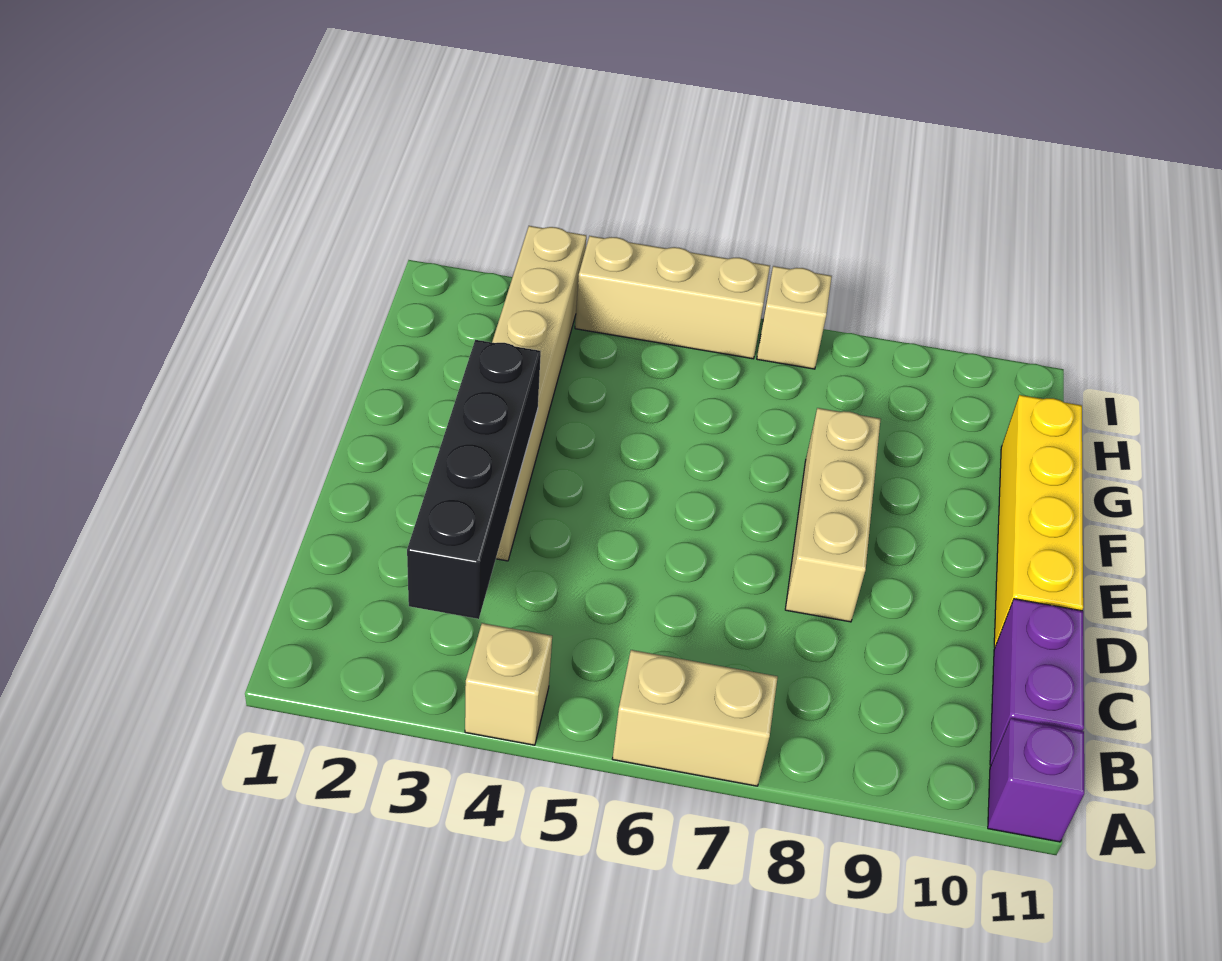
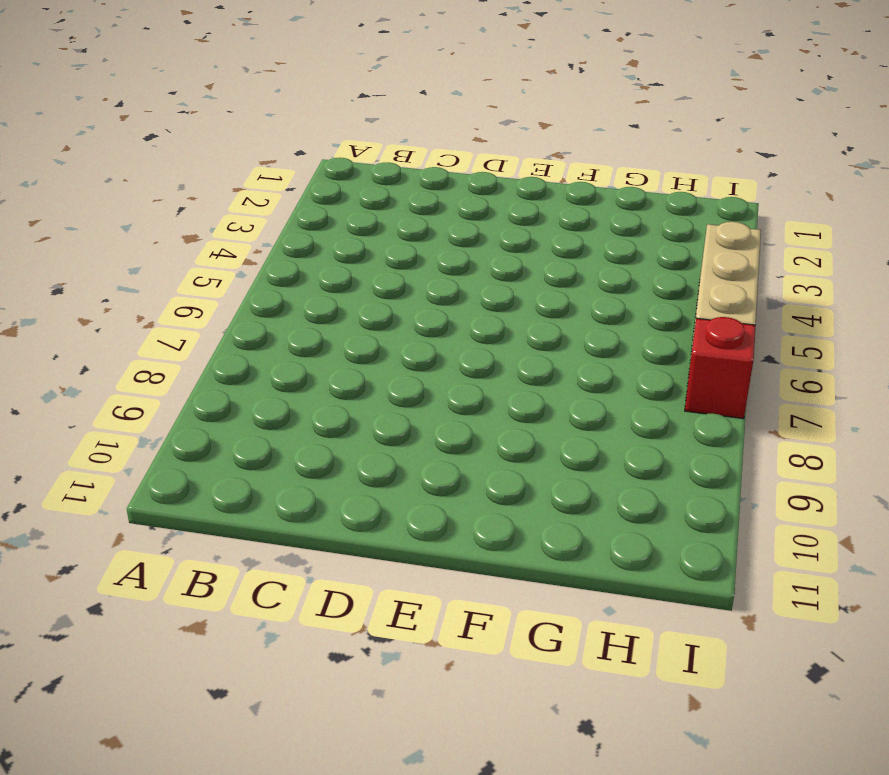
red 1x1 brick [685,317,756,419] -> tan 1x1 brick [757,266,832,369]
none -> tan 1x1 brick [465,623,552,745]
none -> tan 1x2 brick [612,650,778,786]

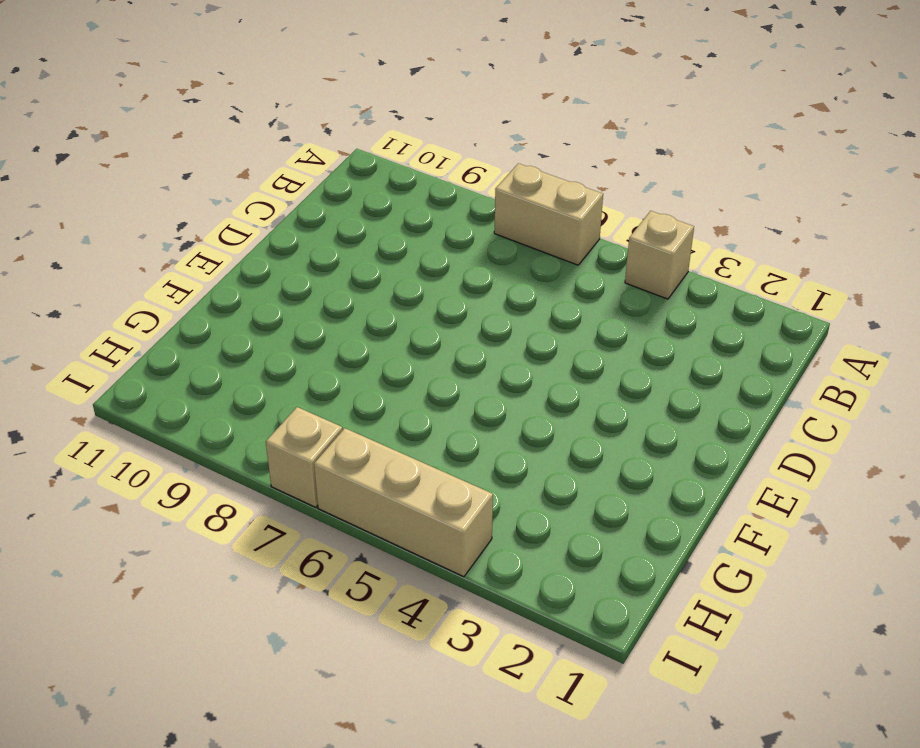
none -> purple 1x1 brick [988,718,1084,842]
none -> purple 1x2 brick [990,599,1084,765]

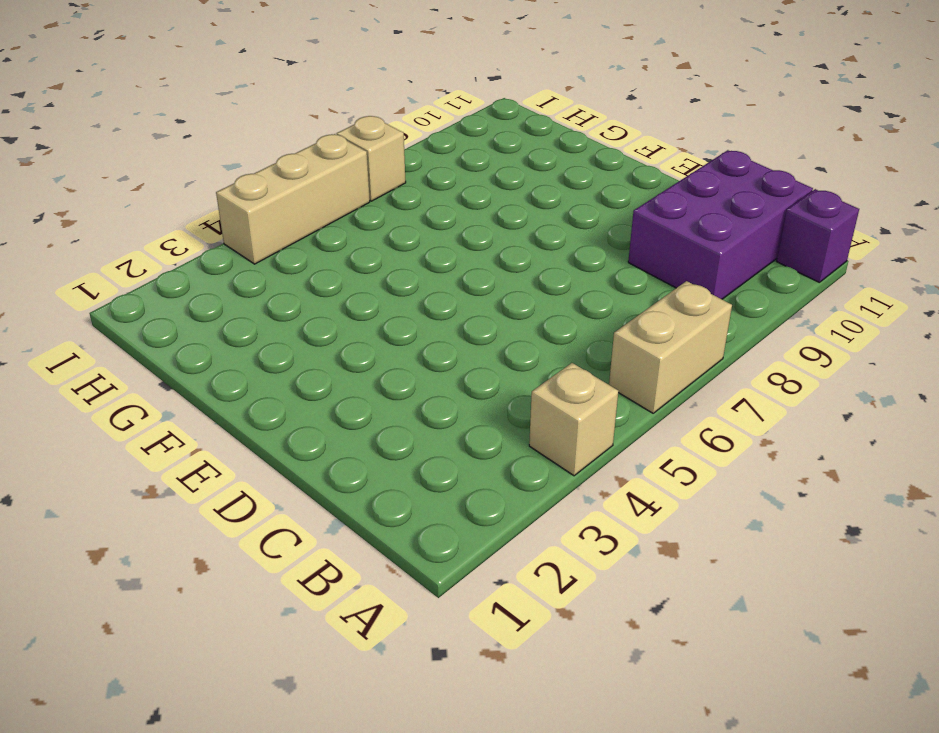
purple 2x3 brick [628,150,813,299] -> purple 1x2 brick [990,599,1084,765]
none -> tan 1x6 brick [492,226,586,561]
none -> tan 1x3 brick [785,408,881,622]

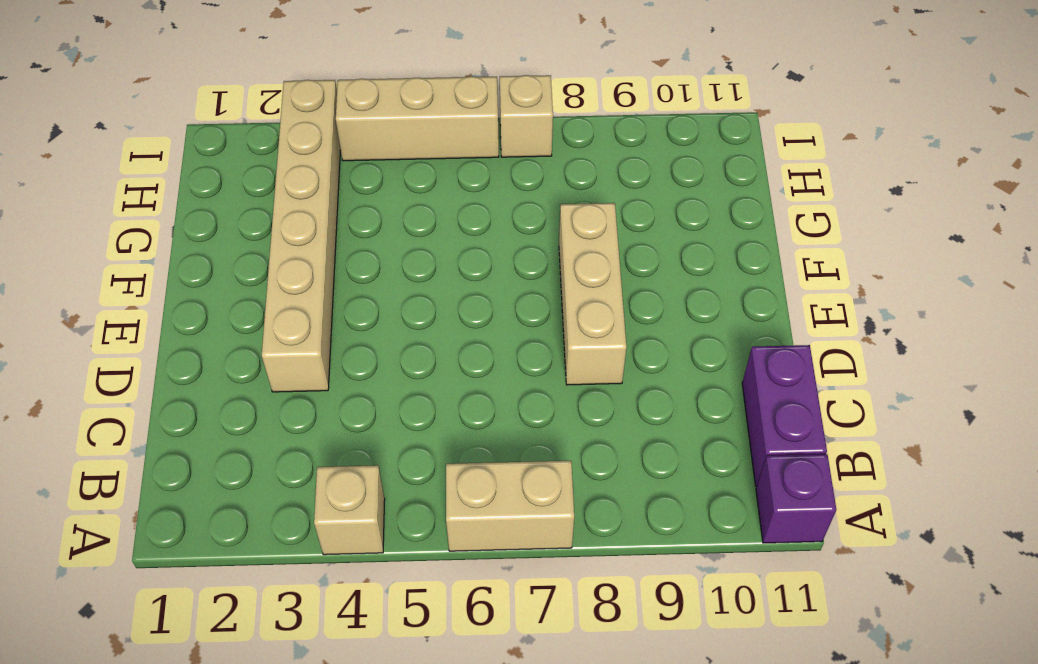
none -> yellow 1x4 brick [994,395,1083,647]
none -> black 1x4 brick [407,340,541,619]

